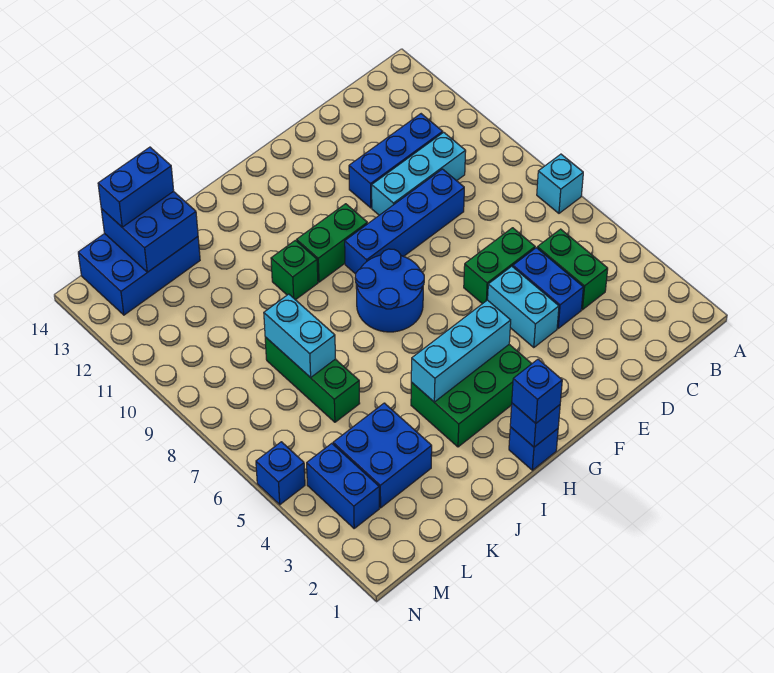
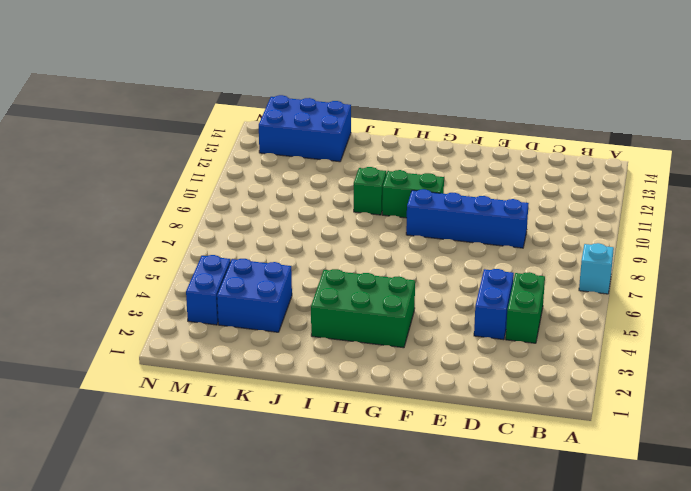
none -> cyan 1x3 brick [372,132,466,215]
none -> blue 1x3 brick [349,114,443,208]
none -> green 1x2 brick [464,228,535,304]

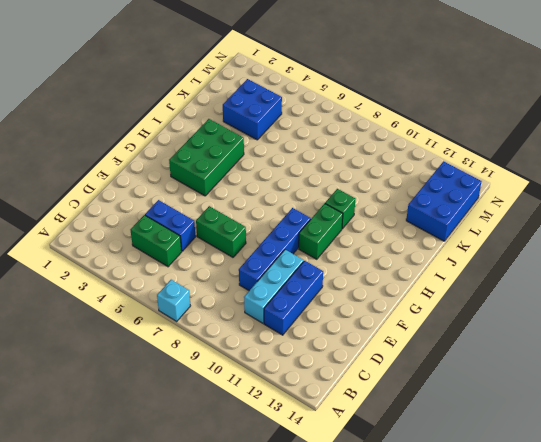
green 1x2 brick [196,206,246,257] -> green 1x2 brick turned to [464,228,535,304]
none -> cyan 1x2 brick [488,266,559,348]
none -> blue 2x2 round brick [355,249,424,332]
none -> blue 1x1 brick [509,427,558,470]

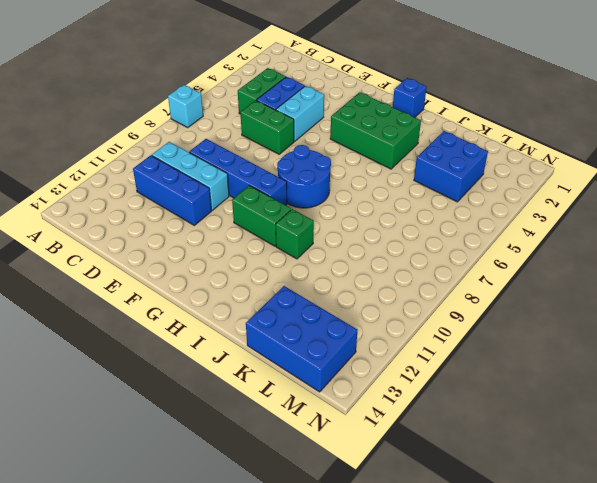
none -> green 1x3 brick [265,337,360,422]
none -> blue 1x2 brick [307,443,379,528]
none -> blue 1x1 brick [256,442,305,505]

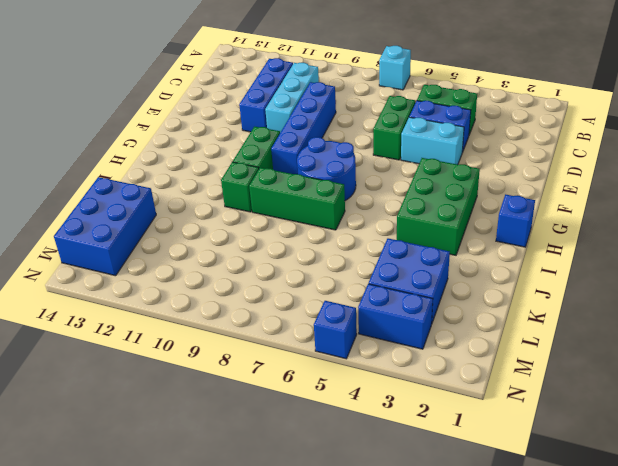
green 1x3 brick [249,168,345,230] -> green 1x3 brick moved to [265,337,360,422]
none -> cyan 1x3 brick [411,300,511,402]
none -> blue 1x1 brick [510,403,560,447]
none -> cyan 1x2 brick [264,294,335,378]

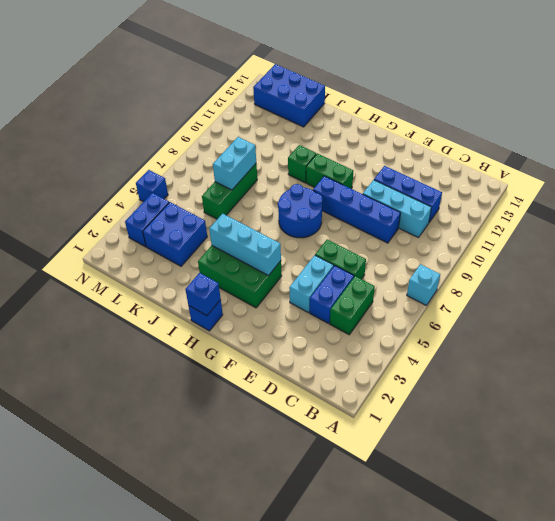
none -> blue 2x2 brick [101,191,198,272]
none -> blue 1x1 brick [512,359,562,423]
none -> blue 1x2 brick [98,147,174,227]

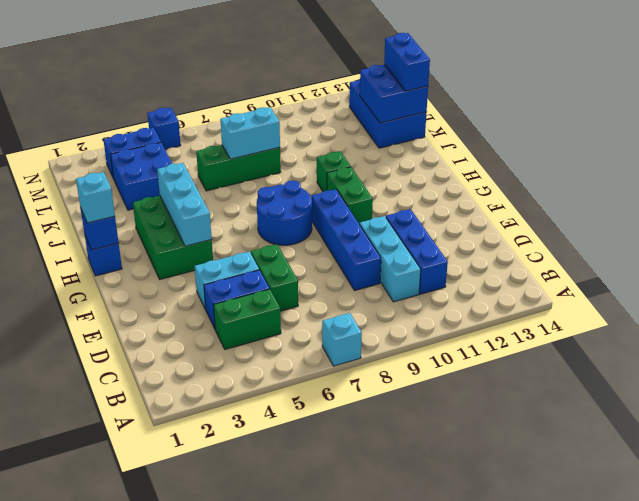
cyan 1x1 brick [76,172,115,223] -> blue 1x1 brick [512,359,562,423]

